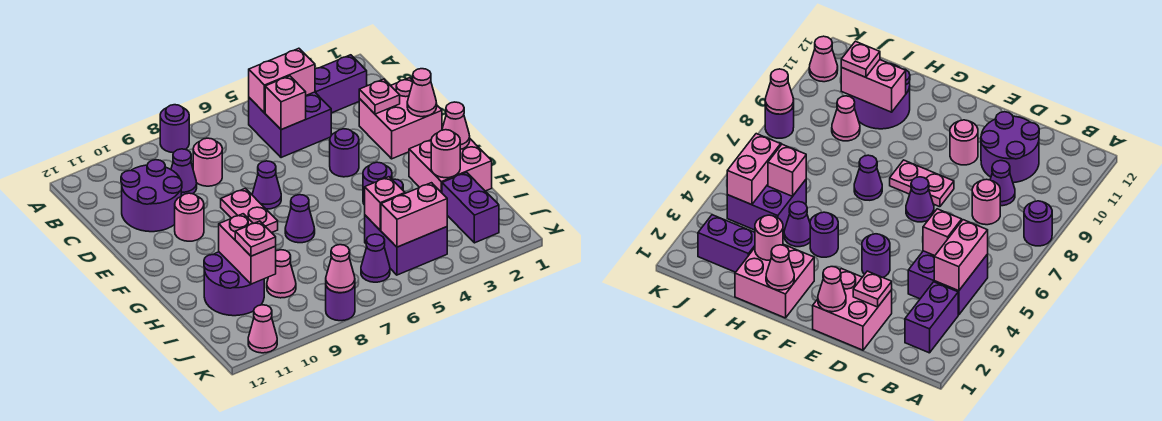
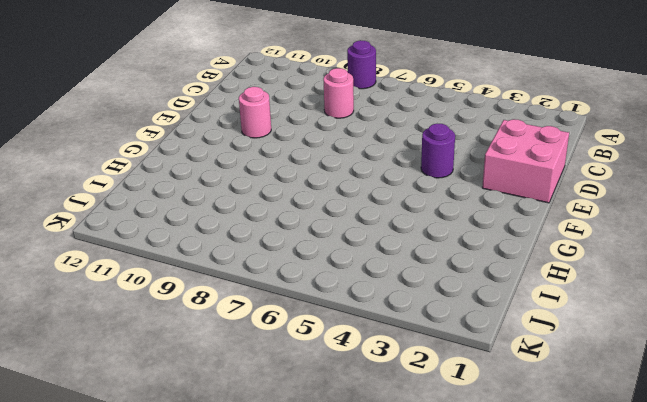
none -> purple 1x2 brick [315,55,367,113]
none -> purple 2x2 brick [249,92,331,158]
none -> purple 1x1 cone [171,149,197,196]
none -> purple 2x2 round brick [121,160,182,232]

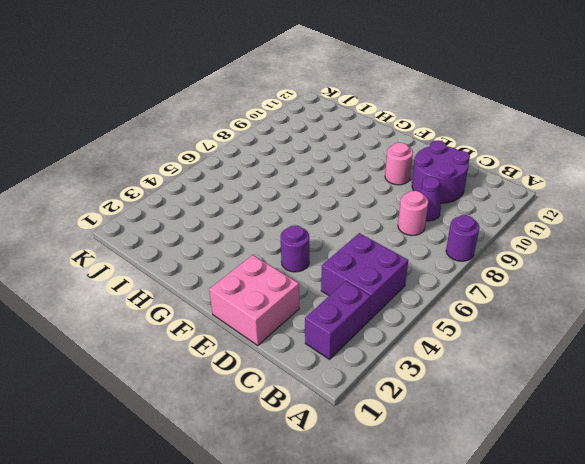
none -> purple 1x1 cone [252,161,281,209]
none -> pink 1x2 plate [221,188,278,233]
none -> pink 2x2 brick [409,139,492,193]
none -> purple 1x1 round brick [363,162,392,205]

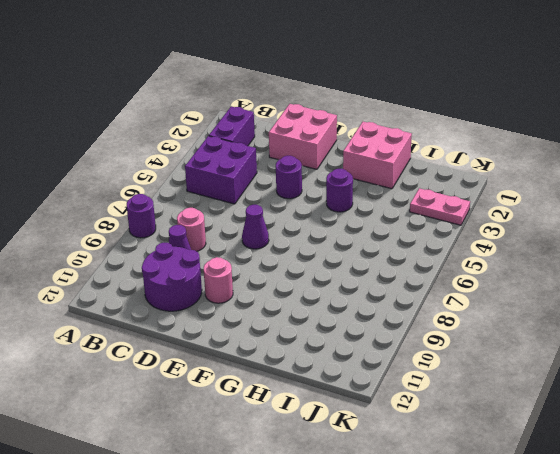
pink 1x2 plate [410,188,470,225] -> pink 1x2 plate moved to [221,188,278,233]
none -> purple 1x1 cone [285,195,315,243]
none -> purple 1x1 cone [784,202,810,247]
none -> purple 2x2 round brick [204,252,264,316]
none -> purple 1x2 brick [442,172,499,243]

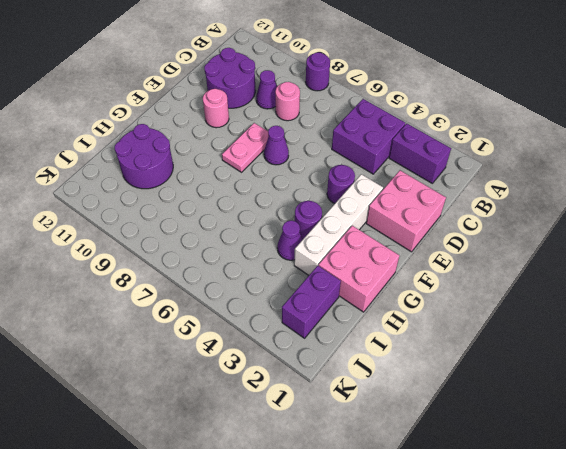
white 1x4 brick [294,174,383,275] -> none
none -> purple 1x1 cone [285,195,315,243]
none -> purple 2x2 brick [365,215,447,275]
none -> pink 1x1 cone [267,250,296,298]
none -> purple 1x1 cone [361,234,390,282]

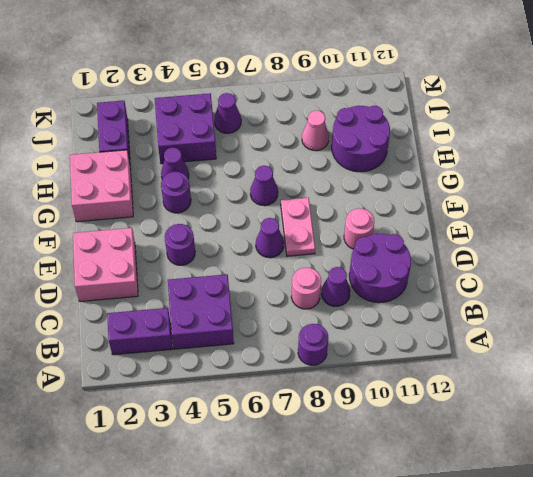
none -> purple 1x1 round brick [326,285,355,321]
none -> pink 1x1 cone [248,305,277,353]
none -> pink 1x2 brick [249,48,315,113]
none -> pink 1x1 brick [265,76,306,130]

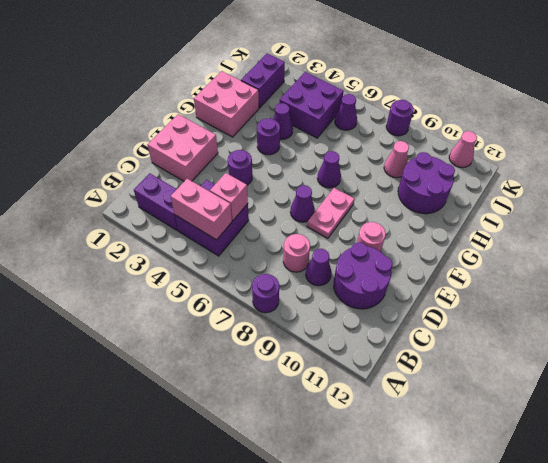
none -> pink 1x1 plate [359,79,400,114]
none -> pink 1x1 cone [407,69,437,117]
none -> pink 1x1 cone [442,102,470,149]
none -> pink 1x1 round brick [431,130,460,178]

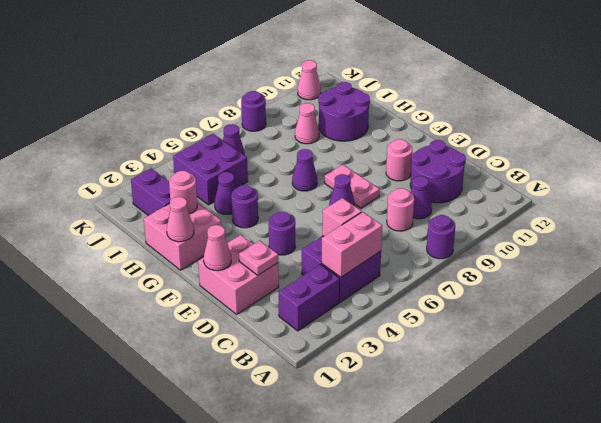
none -> pink 1x2 brick [219,214,276,284]
none -> pink 1x1 brick [365,177,405,230]
none -> pink 1x2 brick [381,183,447,247]
none -> pink 1x1 cone [326,245,355,293]

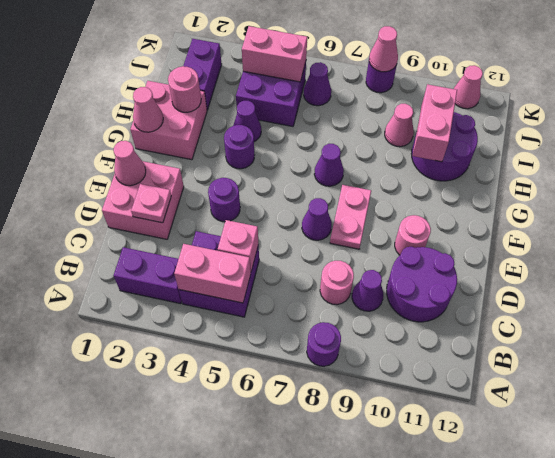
none -> pink 1x1 brick [365,177,405,230]
none -> pink 1x1 plate [235,221,276,256]

